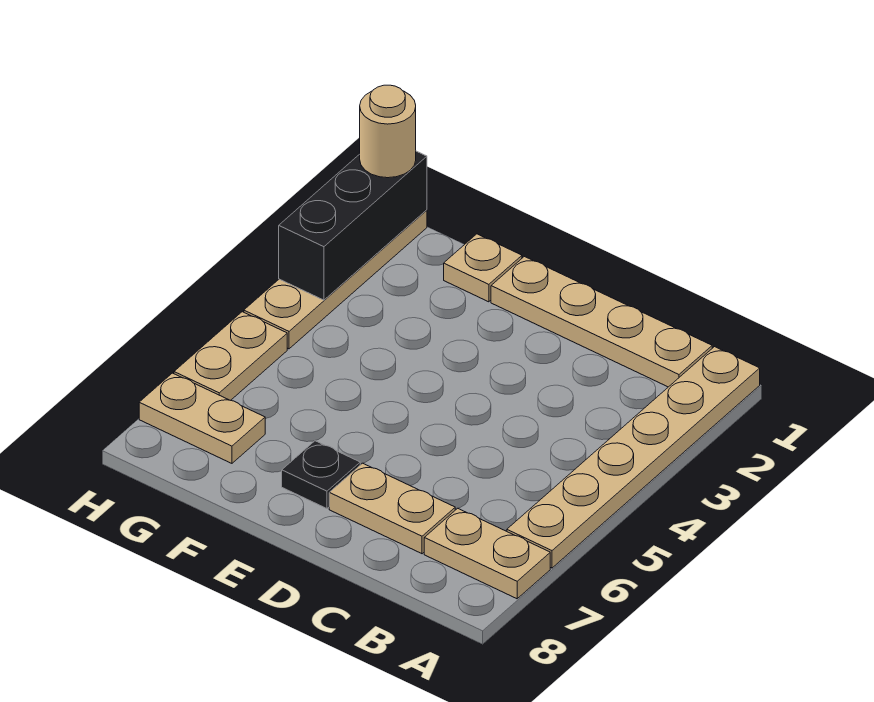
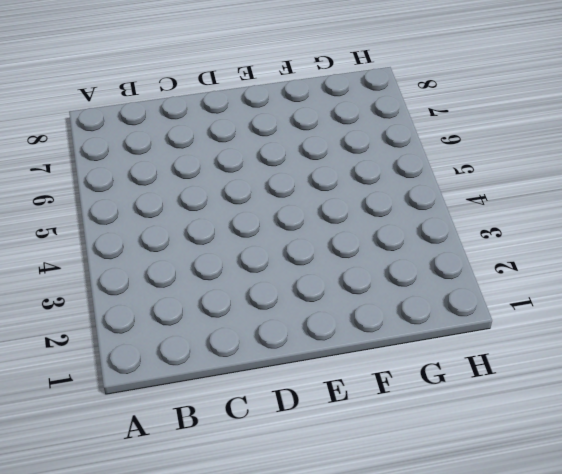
none -> tan 1x6 plate [507,347,760,568]
none -> tan 1x2 plate [424,508,550,599]

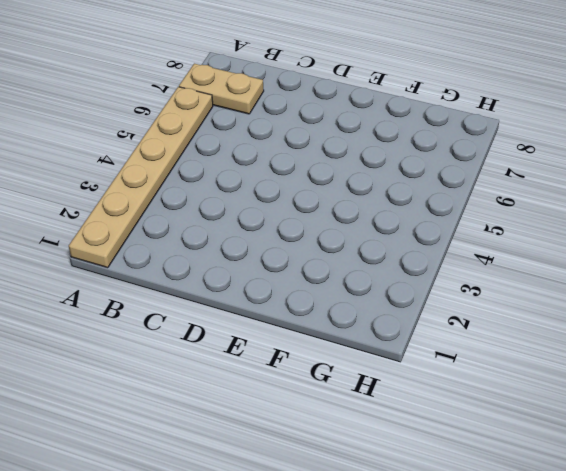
none -> tan 1x4 plate [491,257,712,387]
none -> tan 1x2 plate [329,463,455,554]

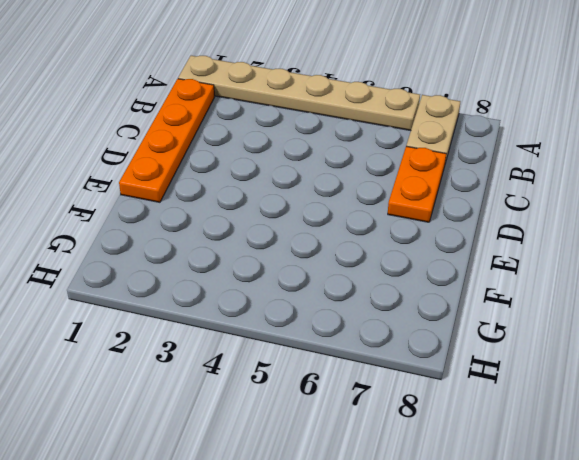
orange 1x4 plate [119,79,214,202] -> tan 1x4 plate [491,257,712,387]
orange 1x2 plate [388,146,446,222] -> tan 1x2 plate [329,463,455,554]
none -> black 1x1 plate [282,441,360,509]
none -> tan 1x1 plate [444,234,522,302]

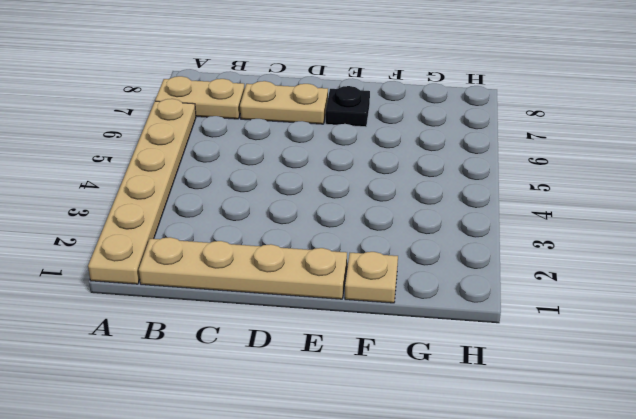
none -> tan 1x2 plate [139,373,265,463]
none -> tan 1x4 plate [244,210,427,349]

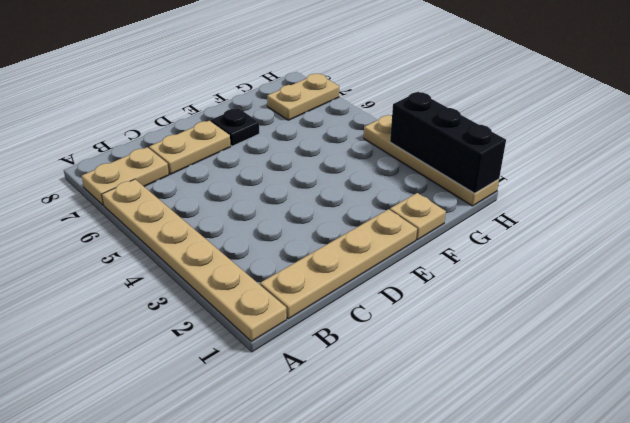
none -> tan 1x2 plate [174,312,287,400]
none -> tan 1x1 round brick [360,85,416,178]

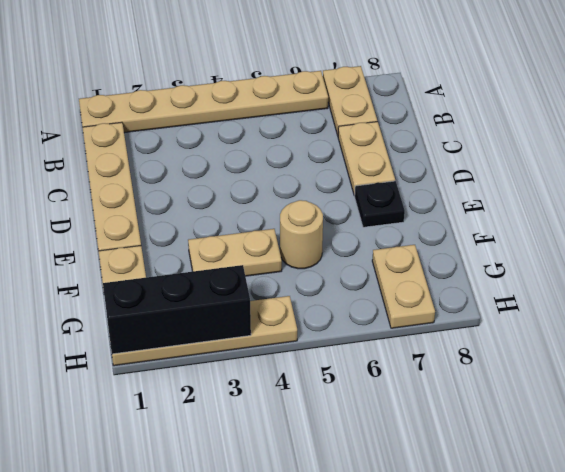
tan 1x2 plate [188,229,282,276] -> tan 1x2 plate moved to [174,312,287,400]
tan 1x1 round brick [280,200,323,269] -> tan 1x1 round brick moved to [360,85,416,178]

